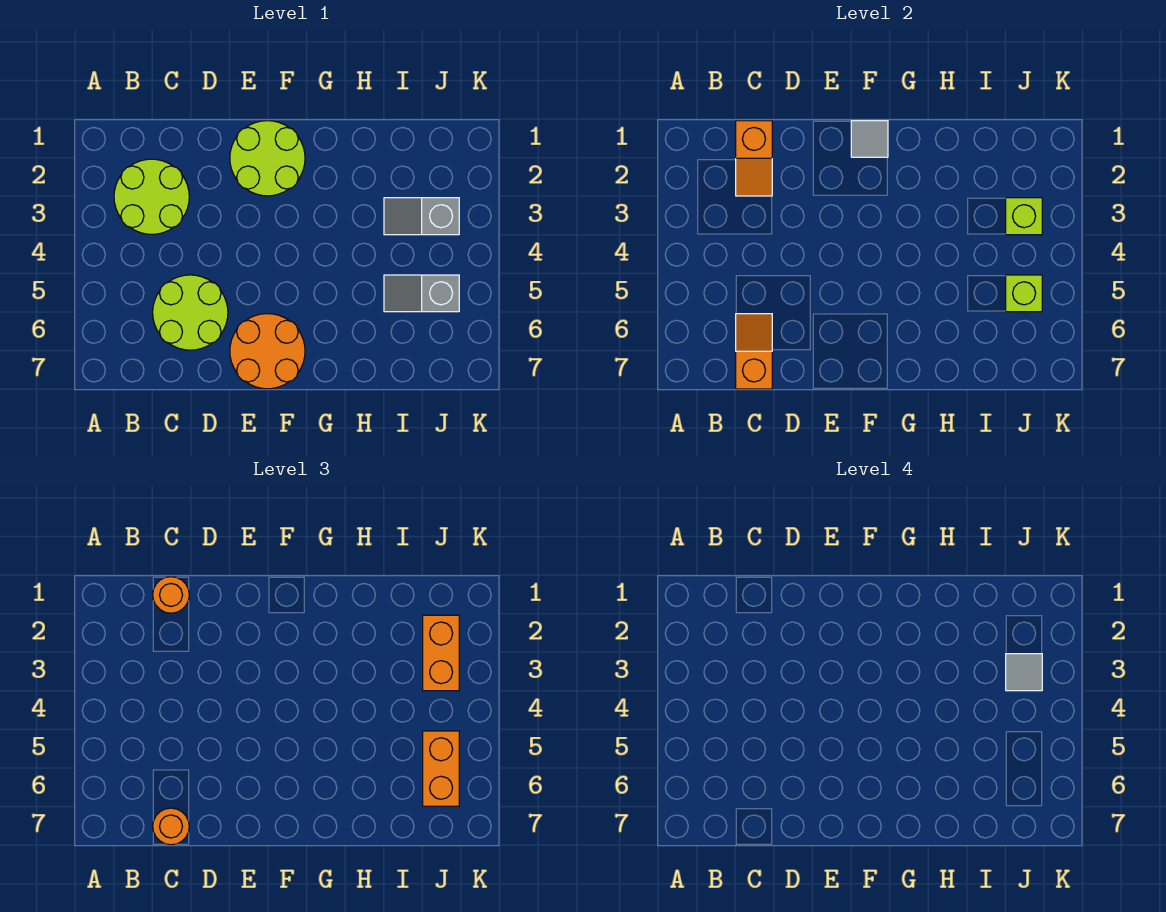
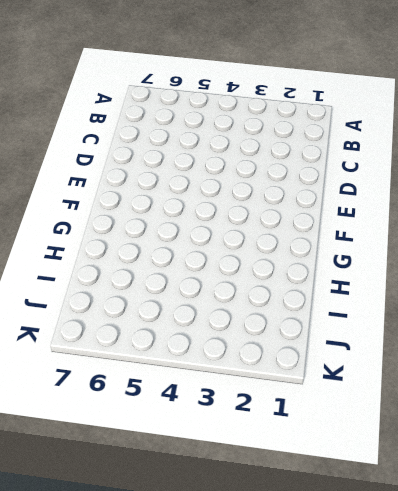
none -> lime 2x2 round brick [114,159,189,234]
none -> lime 2x2 round brick [153,275,228,350]
none -> lime 2x2 round brick [230,121,305,196]

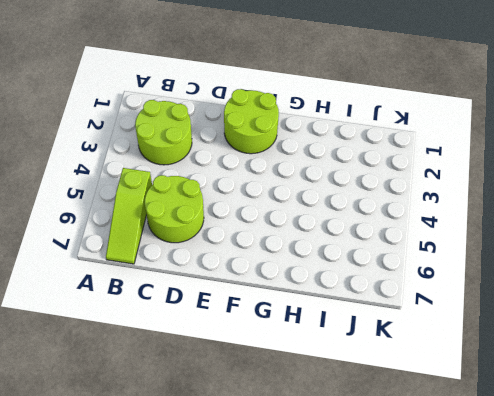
lime 1x3 slope [106,168,152,264] -> none
none -> orange 2x2 round brick [230,314,305,389]
none -> grey 1x2 slope [384,198,459,235]
none -> grey 1x2 slope [384,275,459,312]

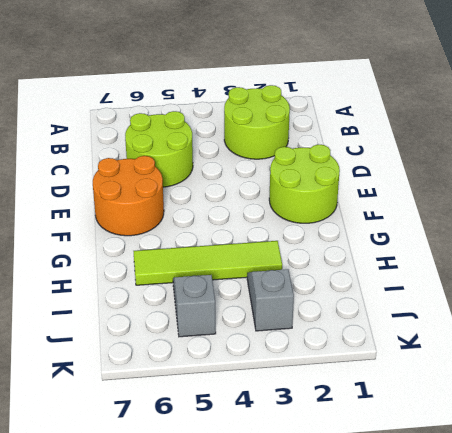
lime 1x4 tile [133,241,282,285] -> none
none -> orange 1x2 slope [736,121,772,196]
none -> orange 1x2 slope [736,314,772,389]
none -> grey 1x1 tile [851,121,888,157]

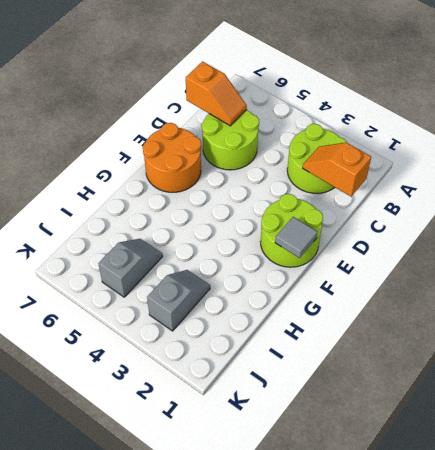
none -> lime 1x1 brick [1006,198,1042,235]
none -> lime 1x1 brick [1006,275,1042,312]
none -> orange 1x1 round brick [153,577,189,613]

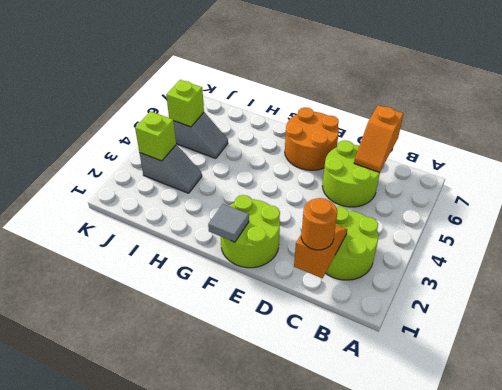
none -> orange 1x1 round brick [153,808,189,845]
none -> orange 1x2 brick [423,615,459,691]
none -> orange 1x2 brick [423,731,459,806]

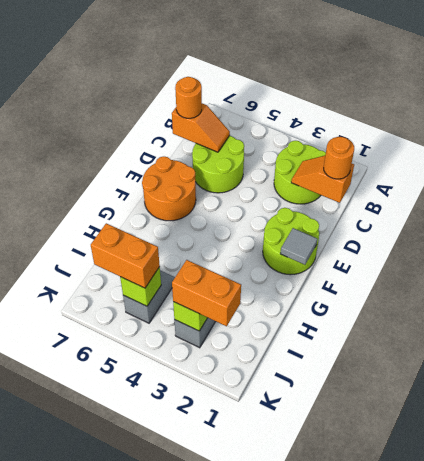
none -> grey 1x1 tile [1006,654,1042,691]

